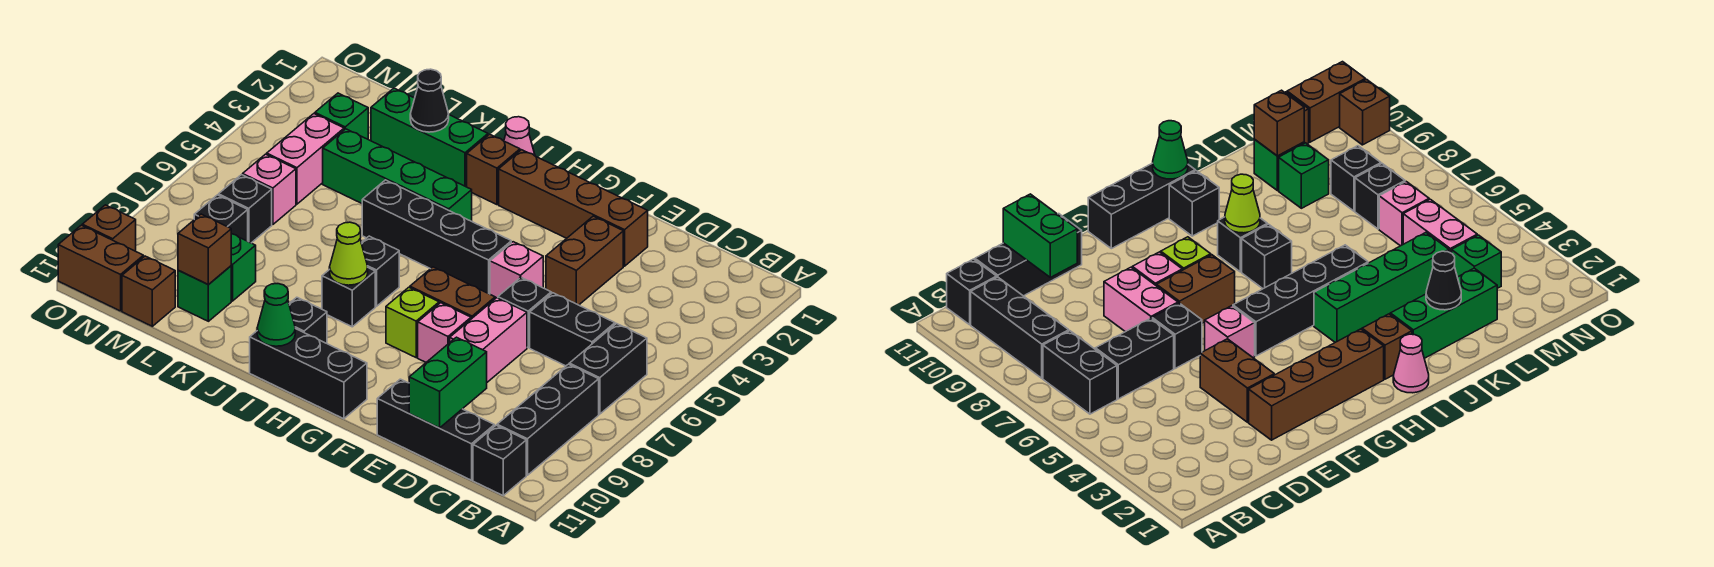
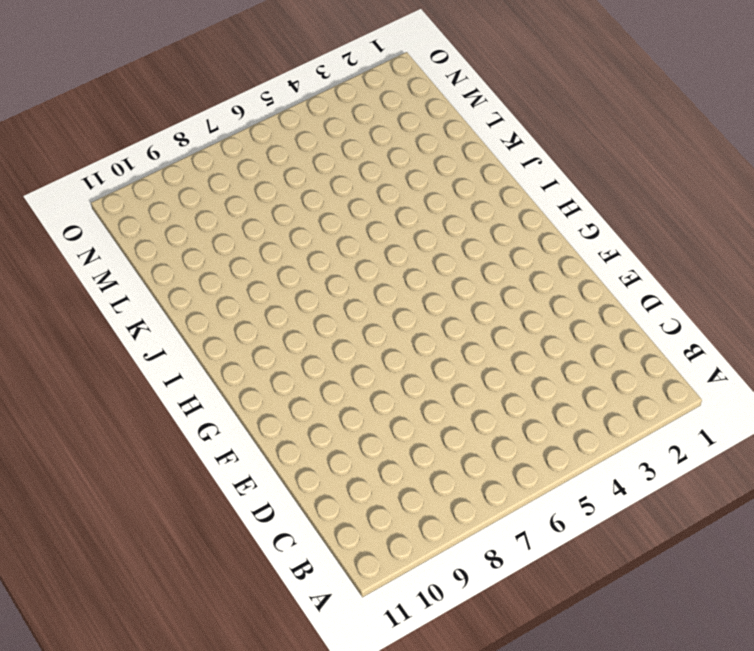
none -> black 1x2 brick [569,324,647,414]
none -> black 1x3 brick [497,364,599,475]
none -> black 1x1 brick [473,425,526,496]
none -> black 1x2 brick [530,293,615,366]

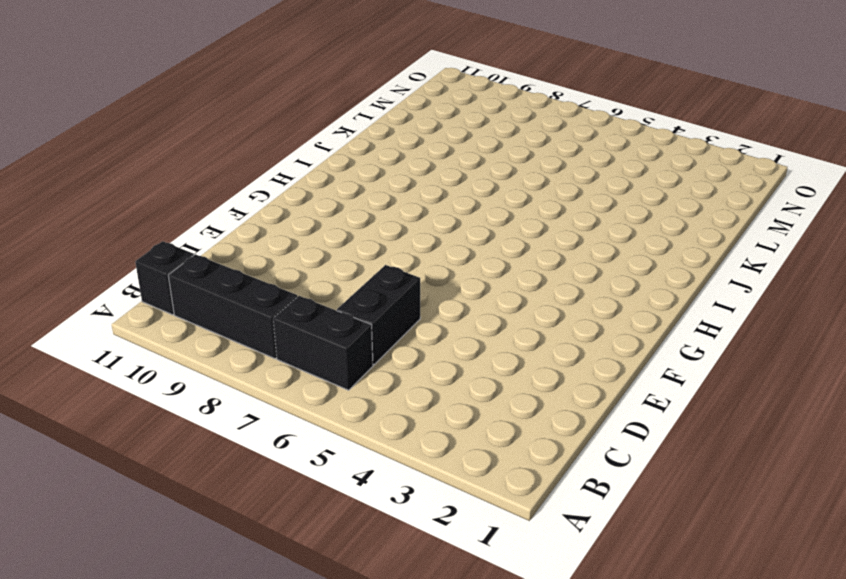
none -> black 1x3 brick [377,379,494,480]
none -> brown 1x4 brick [499,150,648,266]
none -> brown 1x2 brick [546,216,623,305]
none -> black 1x1 brick [498,277,551,347]

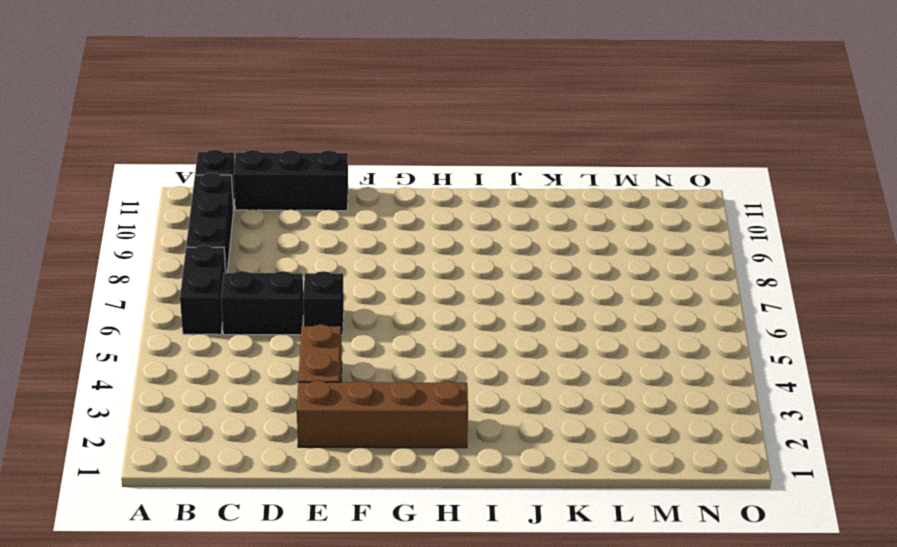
none -> pink 1x2 brick [450,298,527,382]
none -> pink 1x1 brick [490,242,543,299]
none -> brown 1x2 brick [410,267,495,319]
none -> pink 1x1 brick [418,303,471,362]

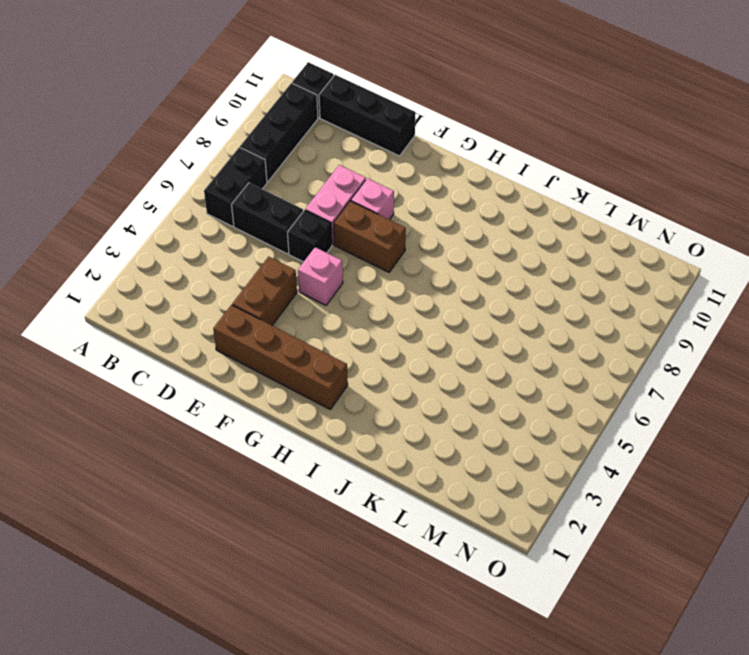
none -> black 1x4 brick [362,180,511,294]
none -> lime 1x1 brick [386,287,439,357]
none -> black 1x3 brick [250,329,367,419]
none -> pink 1x1 cone [504,117,535,156]

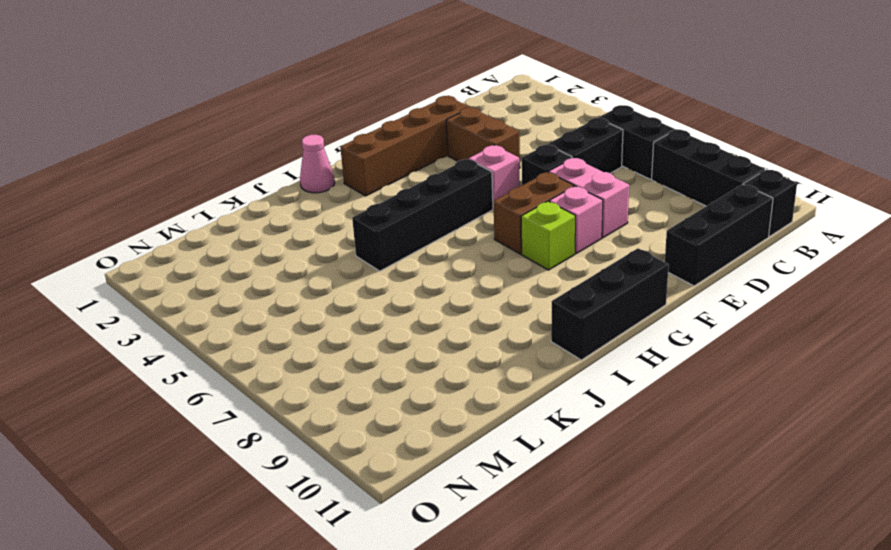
none -> brown 1x1 brick [467,134,520,205]
none -> green 1x4 brick [323,129,472,221]
none -> black 1x1 brick [361,236,399,306]
none -> black 1x1 brick [322,268,375,327]

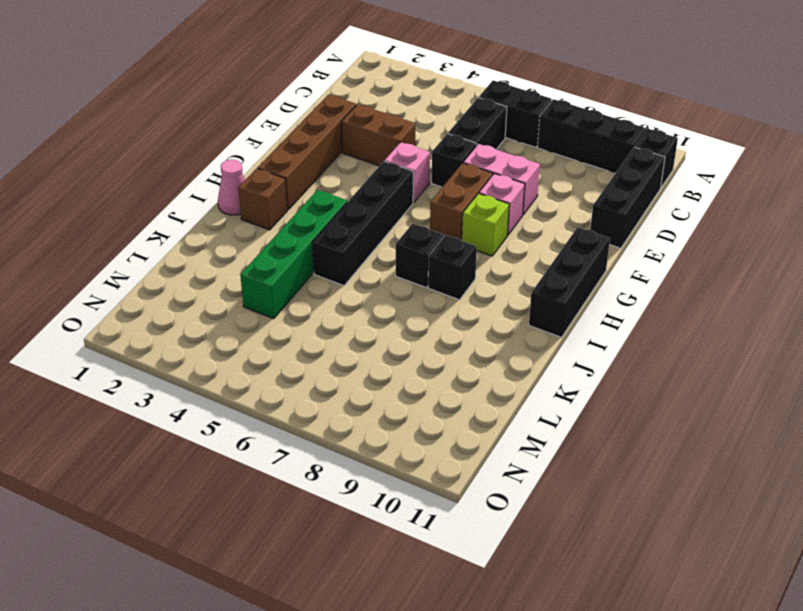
none -> black 1x1 brick [289,297,327,343]
none -> green 1x3 brick [371,88,488,187]
none -> green 1x1 brick [231,234,256,301]
none -> green 1x1 brick [178,266,231,321]

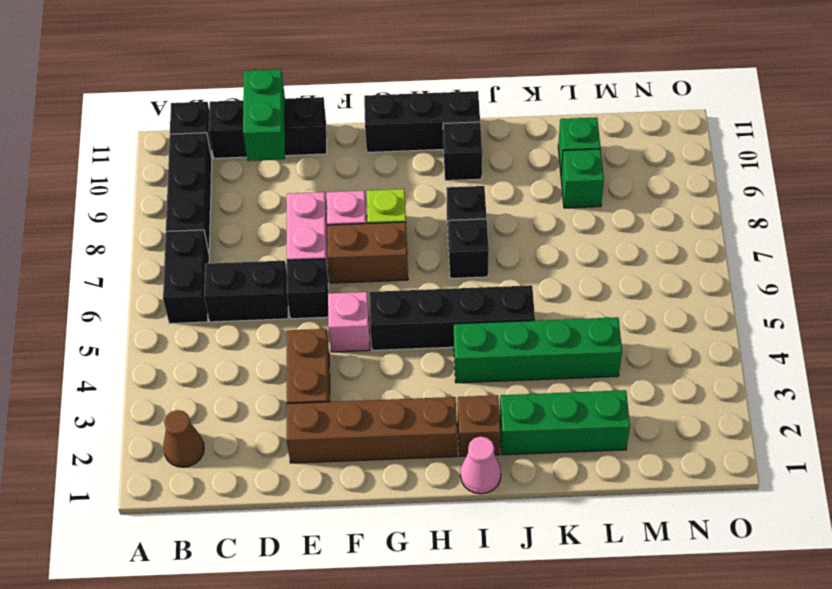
brown 1x1 cone [163,410,204,467] -> none
none -> green 1x1 brick [315,93,368,139]
none -> pink 1x2 brick [267,114,344,204]
none -> pink 1x1 brick [243,154,296,224]
none -> black 1x1 brick [219,175,272,243]

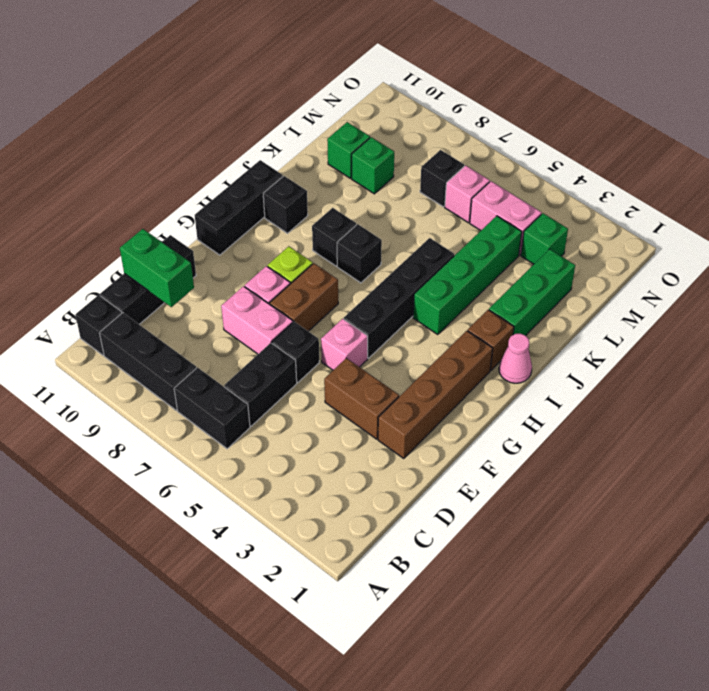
none -> black 1x1 brick [194,195,248,241]
none -> brown 1x1 brick [122,256,175,326]
none -> brown 1x2 brick [58,225,143,311]
none -> brown 1x1 brick [82,205,136,251]

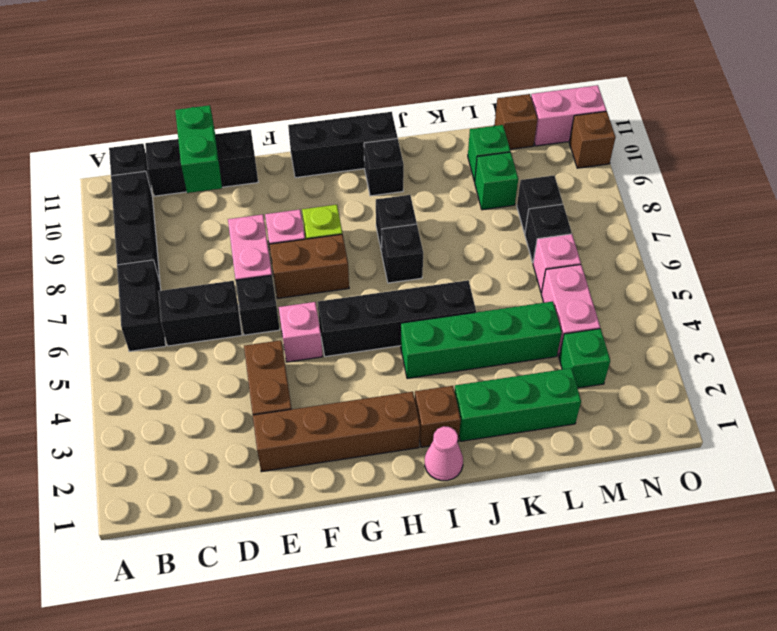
pink 1x2 brick [531,85,606,146] -> brown 1x2 brick [58,225,143,311]
none -> lime 1x1 cone [330,222,368,285]
none -> green 1x1 cone [257,284,295,346]
none -> black 1x1 cone [410,69,449,132]
none -> brown 1x1 brick [178,214,231,285]

